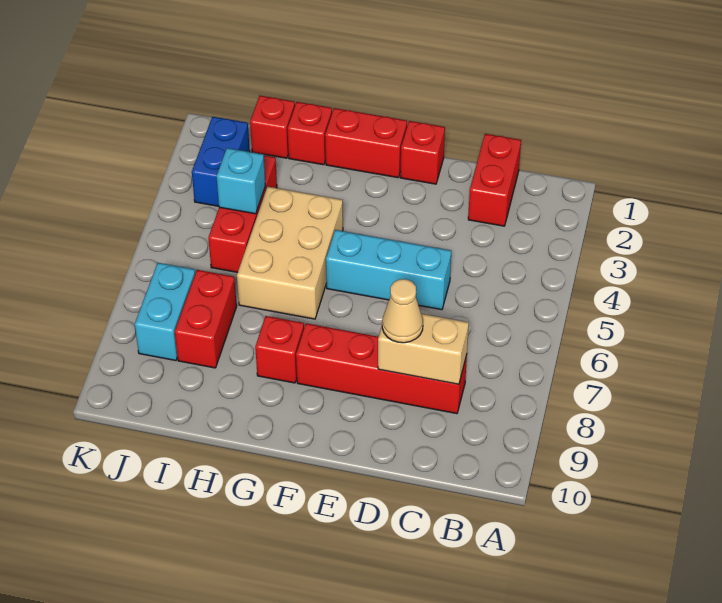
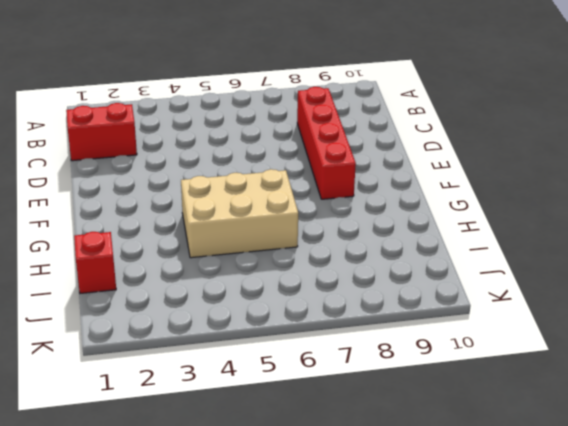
none -> cyan 1x3 brick [326,230,451,310]
none -> red 1x1 brick [400,121,445,184]
none -> red 1x2 brick [325,108,407,178]

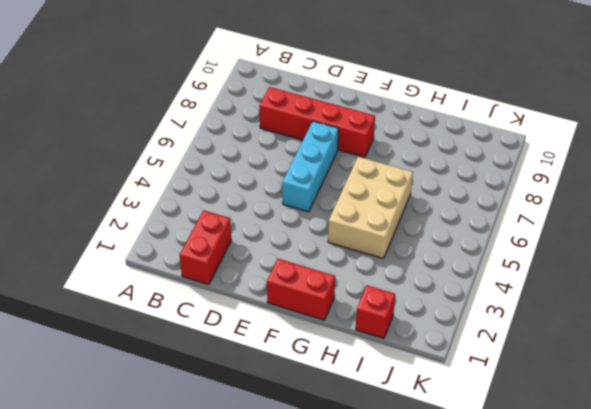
cyan 1x3 brick [282,121,339,212] -> cyan 1x3 brick turned to [326,230,451,310]
none -> red 1x1 brick [400,121,445,184]
none -> red 1x1 brick [255,316,304,383]
none -> red 1x1 brick [288,102,332,165]

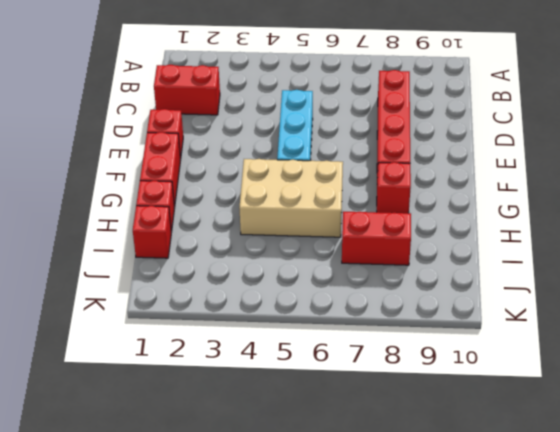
none -> red 1x3 brick [208,155,277,272]
none -> blue 1x2 brick [192,117,250,206]
none -> cyan 1x2 brick [135,263,195,361]

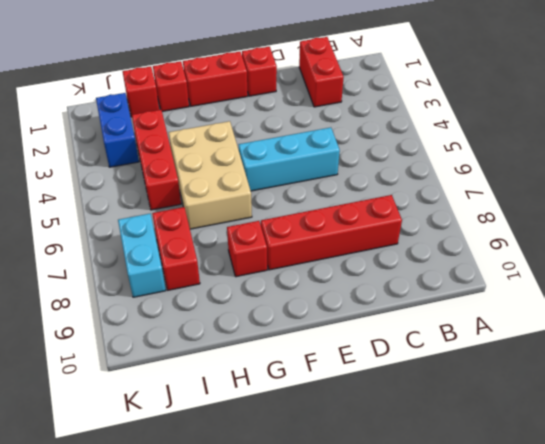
none -> tan 1x2 brick [378,314,469,384]
none -> cyan 1x1 brick [216,148,266,214]
none -> tan 1x1 cone [382,279,423,343]

